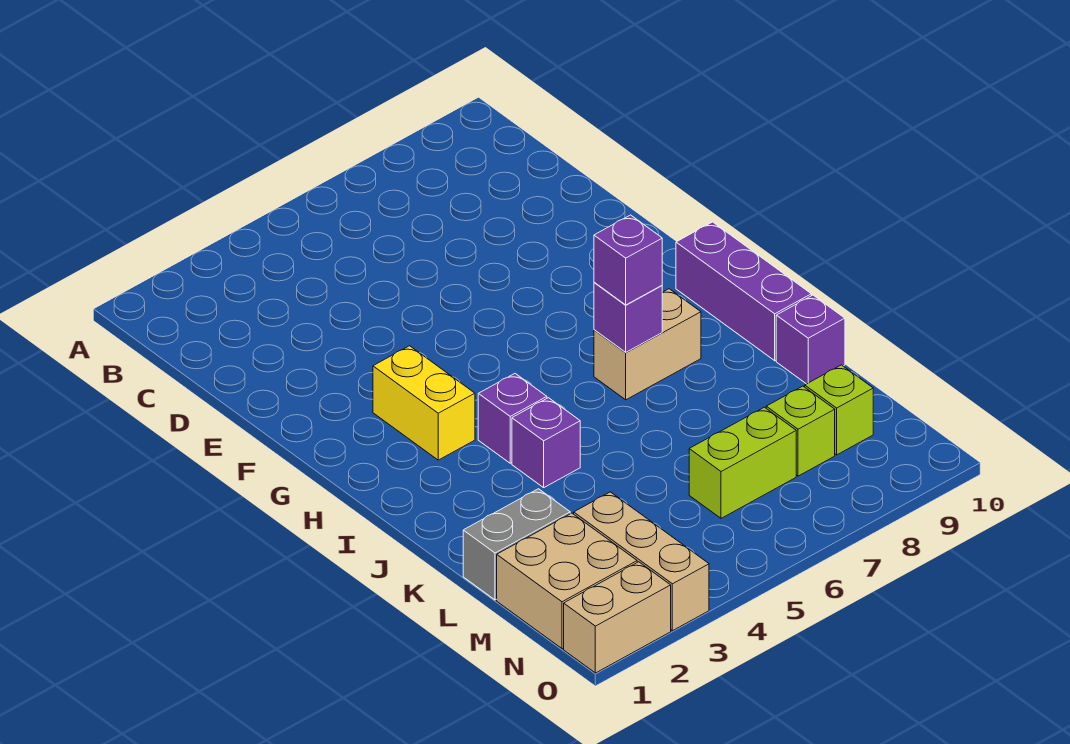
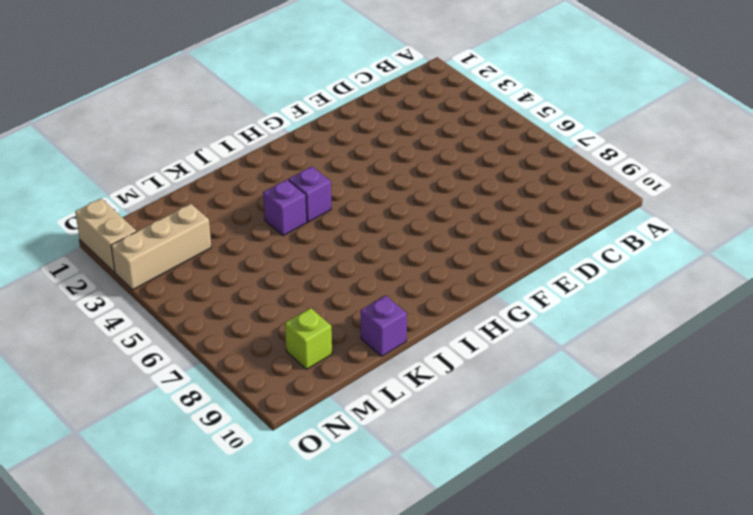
none -> yellow 1x2 brick [373,346,475,460]
none -> purple 1x3 brick [676,222,811,361]
none -> tan 1x2 brick [594,289,701,400]

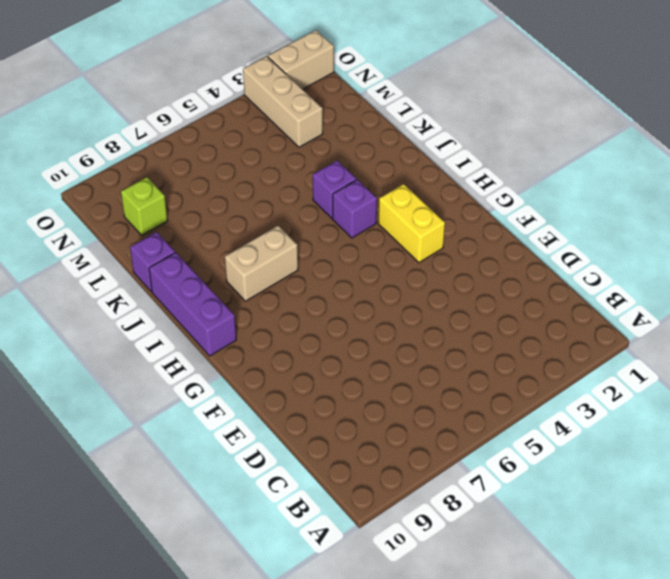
none -> grey 1x2 brick [463,489,570,600]
none -> tan 2x2 brick [497,513,637,649]
none -> lime 1x2 brick [689,407,796,518]

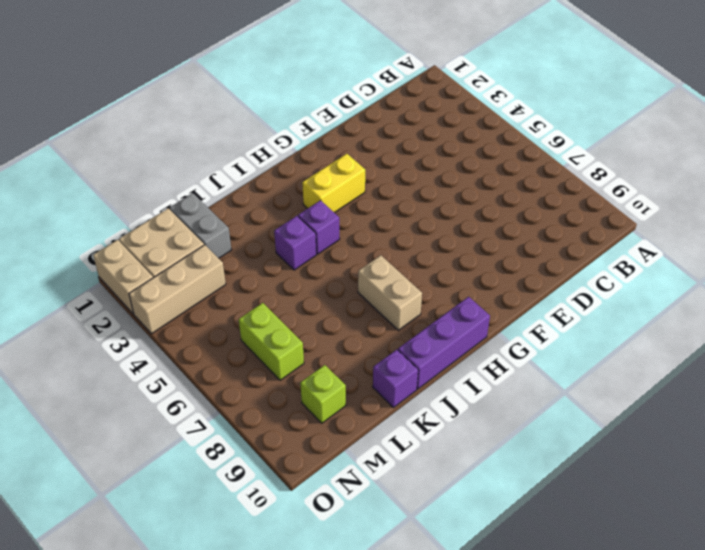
none -> lime 1x1 brick [766,386,835,476]
none -> purple 1x1 brick [594,282,662,352]
none -> purple 1x1 brick [594,215,662,305]

